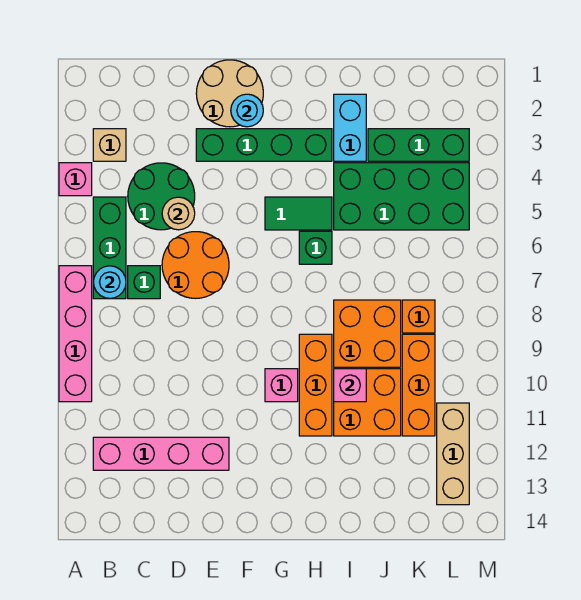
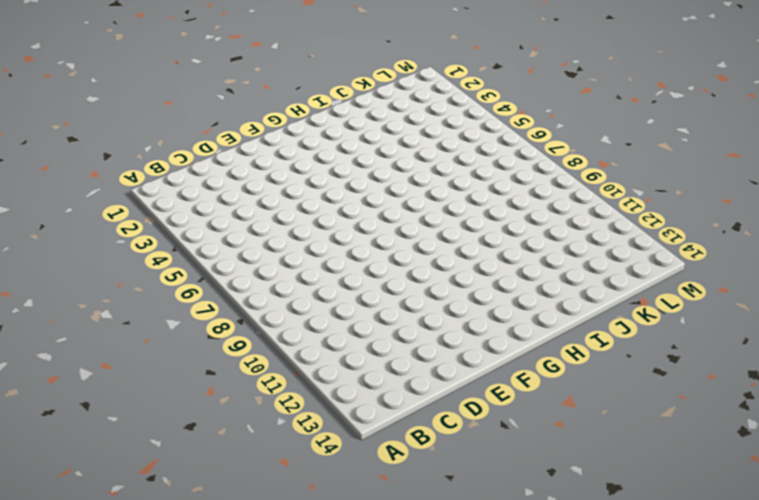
none -> pink 1x1 brick [59,163,92,196]
none -> pink 1x4 brick [59,266,92,402]
none -> tan 1x1 brick [93,129,126,161]

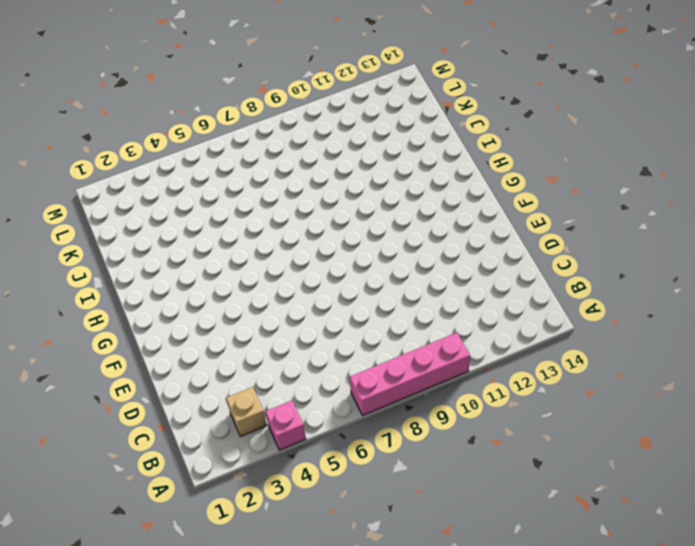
none -> green 1x3 brick [93,197,126,299]
none -> pink 1x4 brick [93,437,229,470]
none -> green 2x2 round brick [128,163,195,230]

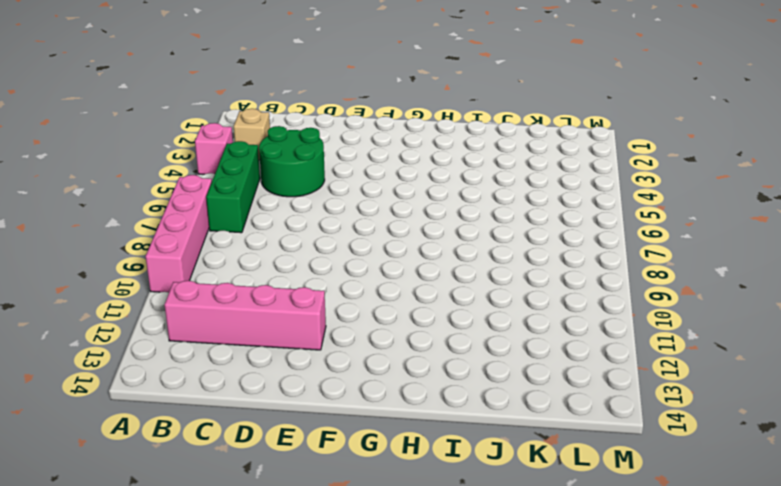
none -> green 1x1 brick [128,266,160,299]
none -> orange 2x2 round brick [162,232,229,298]
none -> tan 2x2 round brick [196,60,263,127]

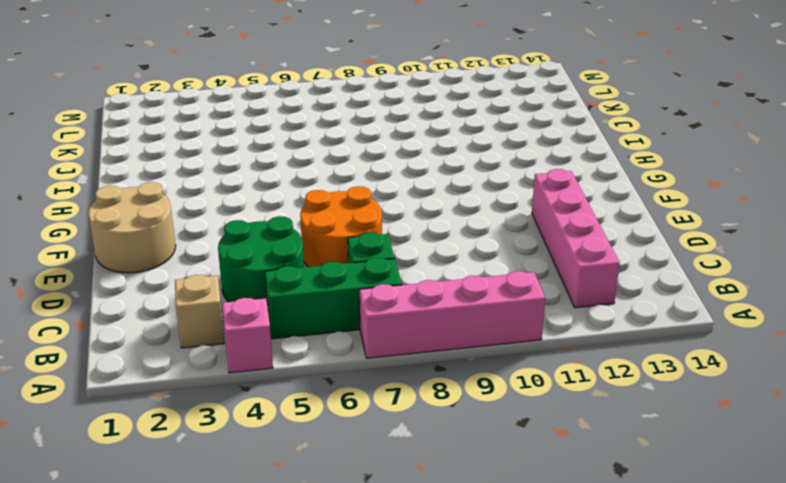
none -> green 1x4 brick [196,129,332,161]
none -> green 1x2 tile [265,197,332,230]
none -> pink 1x1 brick [265,369,298,402]

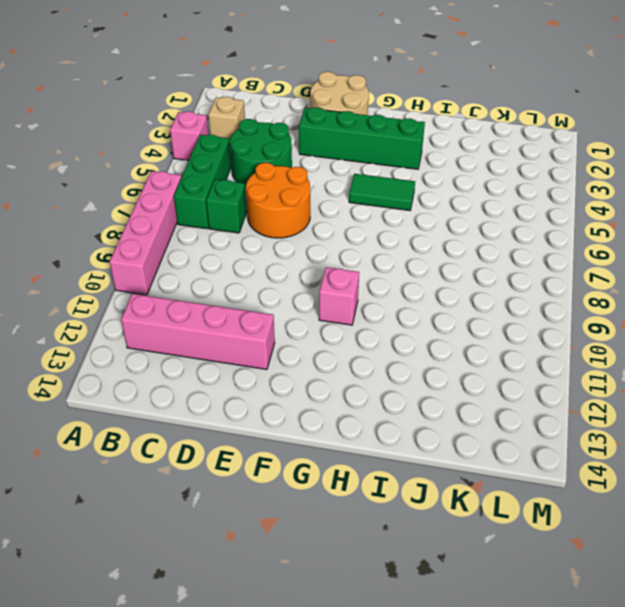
none -> green 1x1 brick [299,231,332,264]
none -> orange 1x3 brick [299,334,332,436]
none -> cyan 1x2 brick [334,94,366,161]

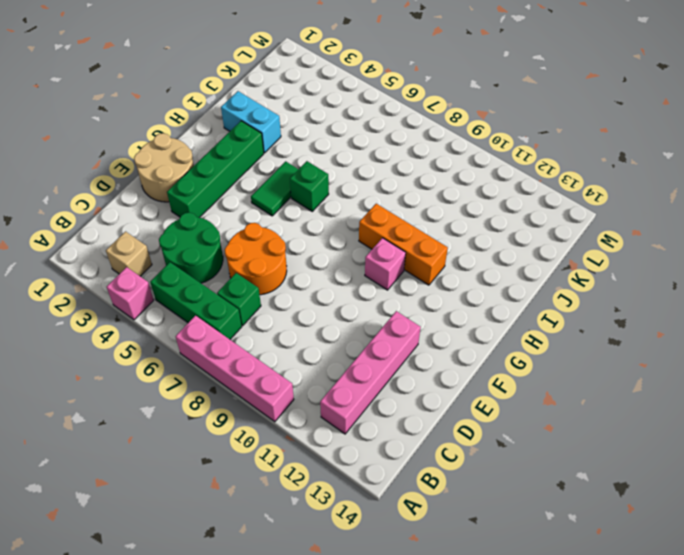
none -> green 2x4 brick [334,163,469,230]
none -> orange 2x2 brick [334,300,401,367]
none -> orange 2x2 brick [334,369,401,436]

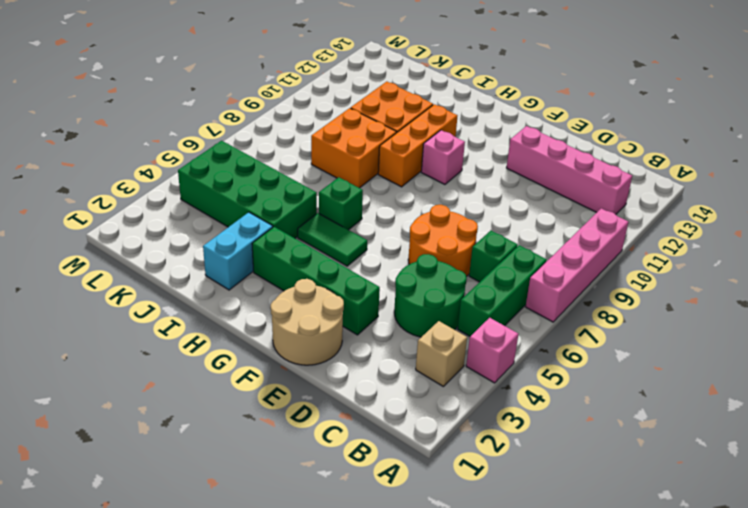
none -> green 1x3 brick [368,129,469,161]
none -> orange 1x1 brick [402,300,435,333]
none -> orange 1x3 brick [402,334,435,436]

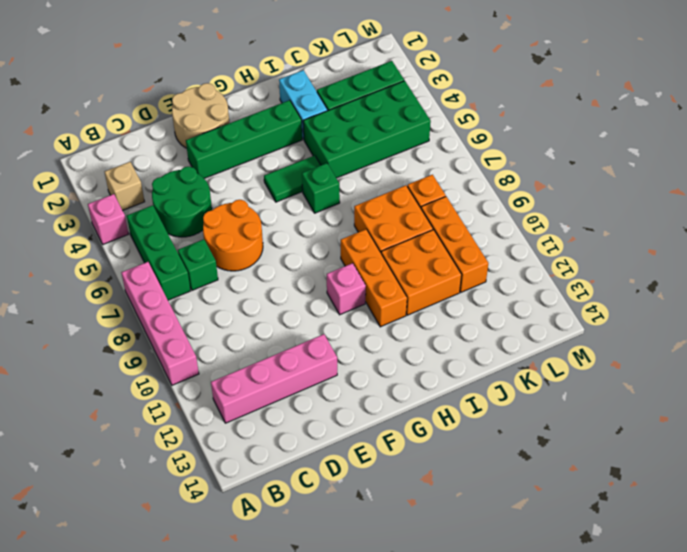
none -> tan 1x3 brick [437,403,469,505]
none -> cyan 1x1 round brick [93,266,126,299]
none -> tan 1x1 round brick [162,197,195,230]

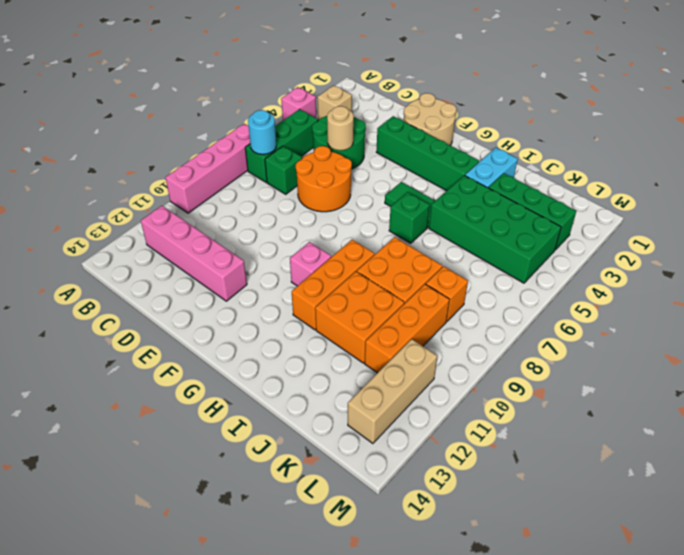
none -> cyan 1x1 round brick [231,94,263,127]
none -> pink 1x1 brick [334,369,366,402]

